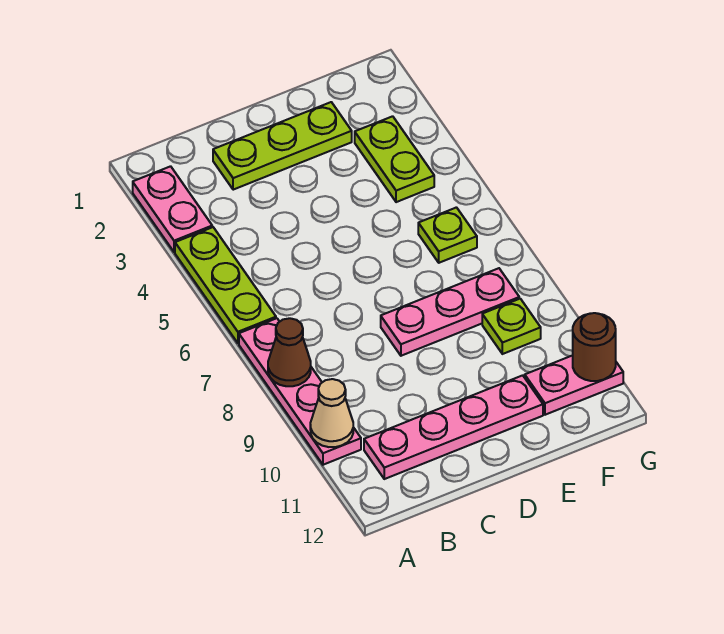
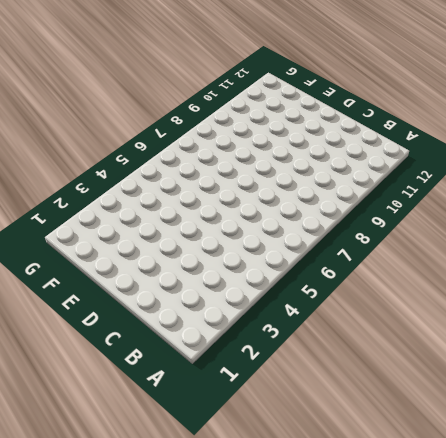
none -> pink 1x2 plate [133,166,212,252]
none -> lime 1x3 plate [175,227,276,343]
none -> pink 1x4 plate [239,318,361,465]

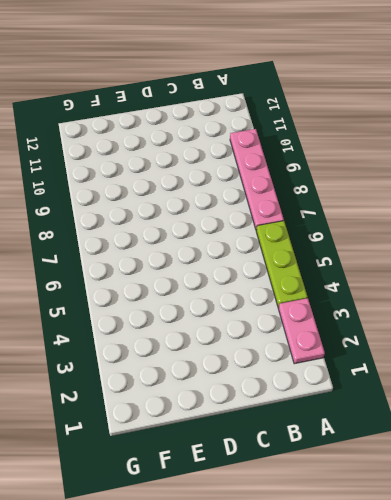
none -> pink 1x4 plate [364,375,543,479]
none -> lime 1x3 plate [213,102,352,190]
none -> pink 1x3 plate [381,268,519,356]

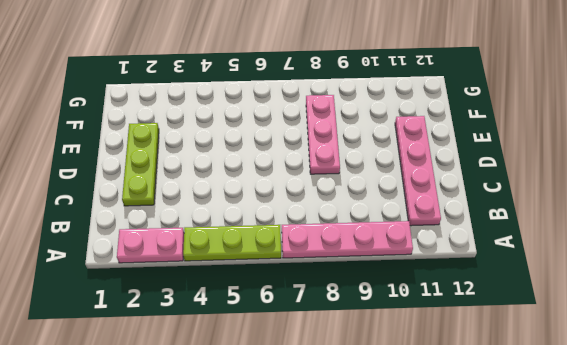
none -> lime 1x2 plate [355,116,434,202]
none -> lime 1x1 plate [418,207,477,263]
none -> lime 1x1 plate [482,299,541,354]

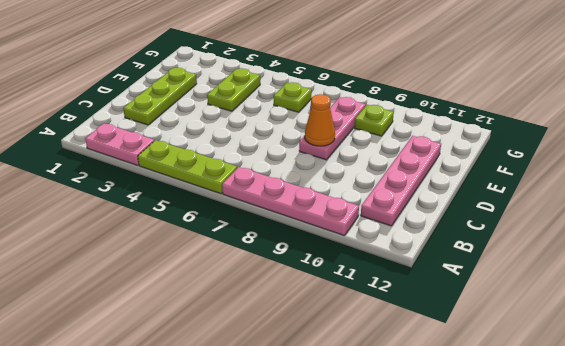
orange 1x1 cone [305,94,335,146] -> none
lime 1x2 plate [207,68,260,111] -> lime 1x2 plate turned to [355,116,434,202]
none -> pink 1x2 plate [525,355,623,415]
none -> brown 1x1 cone [268,318,311,386]
none -> tan 1x1 cone [310,379,353,447]

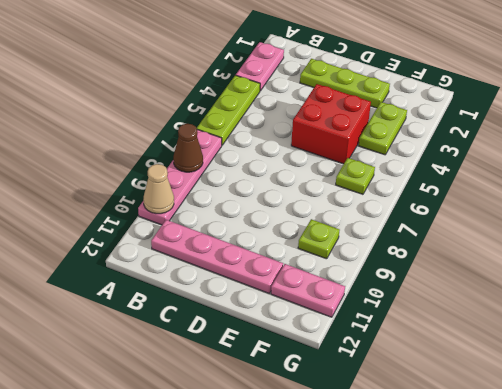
red 2x2 brick [291,84,371,164] -> none
none -> pink 1x3 plate [381,268,519,356]
none -> brown 1x1 round brick [573,313,616,381]

